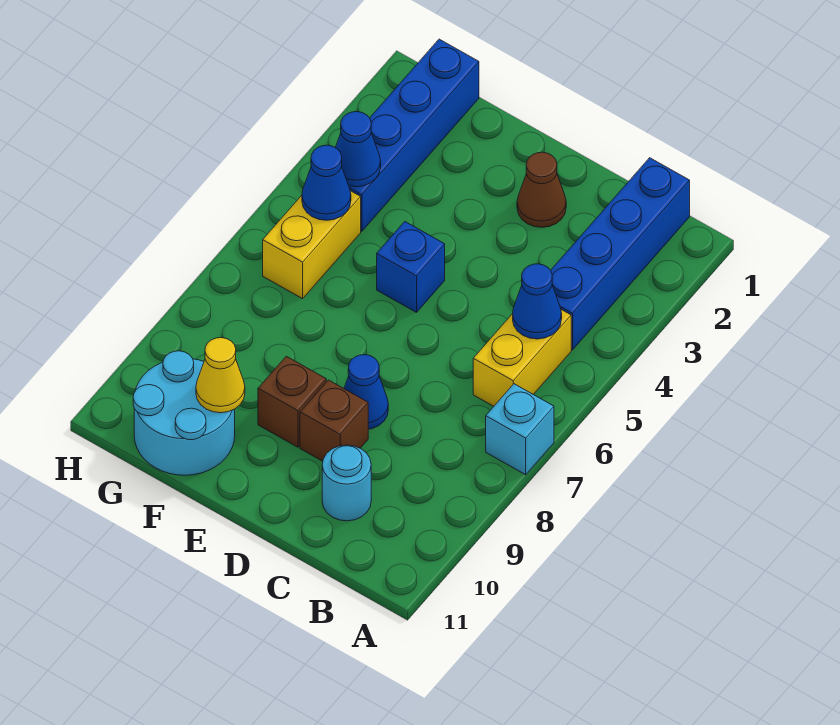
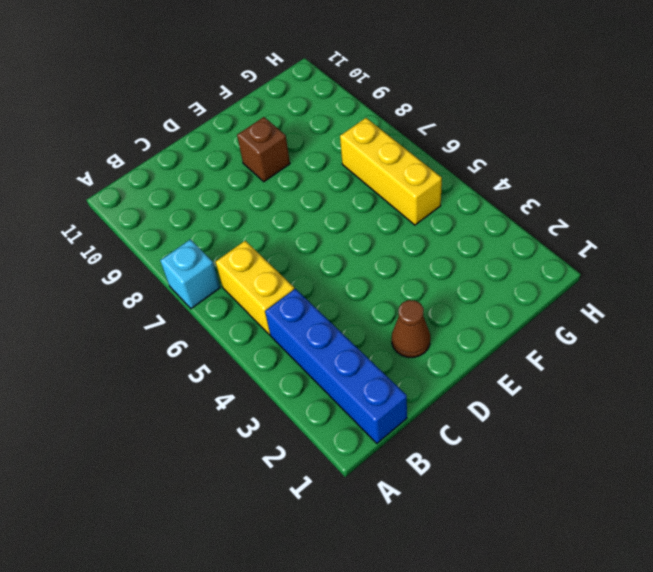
yellow 1x3 brick [340,118,442,225] -> yellow 1x2 brick [263,191,361,299]
none -> cyan 1x1 round brick [322,445,371,521]
none -> blue 1x1 cone [344,355,388,429]
none -> brown 1x1 brick [300,380,368,461]

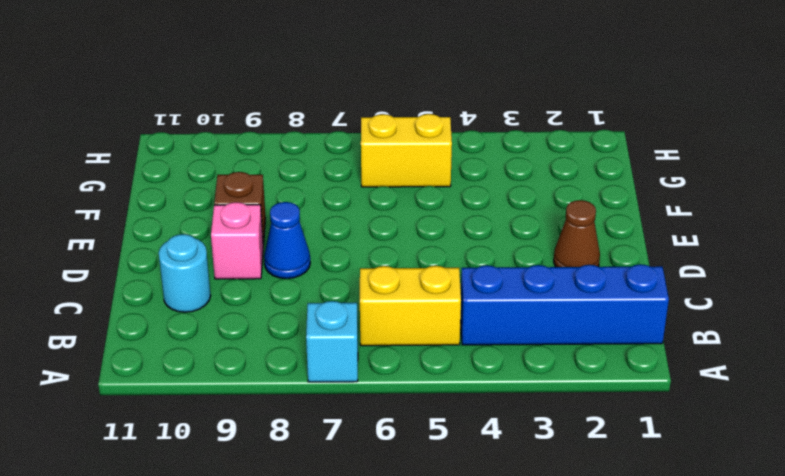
pink 1x1 brick [211,202,263,279] -> brown 1x1 brick [300,380,368,461]
none -> blue 1x1 brick [377,222,445,312]
none -> cyan 2x2 round brick [133,351,235,475]
none -> blue 1x4 brick [349,39,479,231]

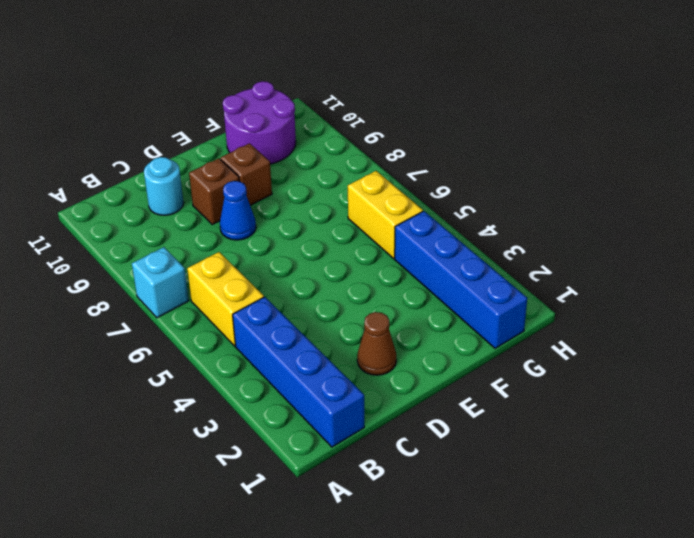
purple 2x2 round brick [223,81,296,164] -> cyan 2x2 round brick [133,351,235,475]
none -> blue 1x1 brick [377,222,445,312]
none -> blue 1x1 cone [513,264,562,339]
none -> yellow 1x1 cone [196,338,245,413]

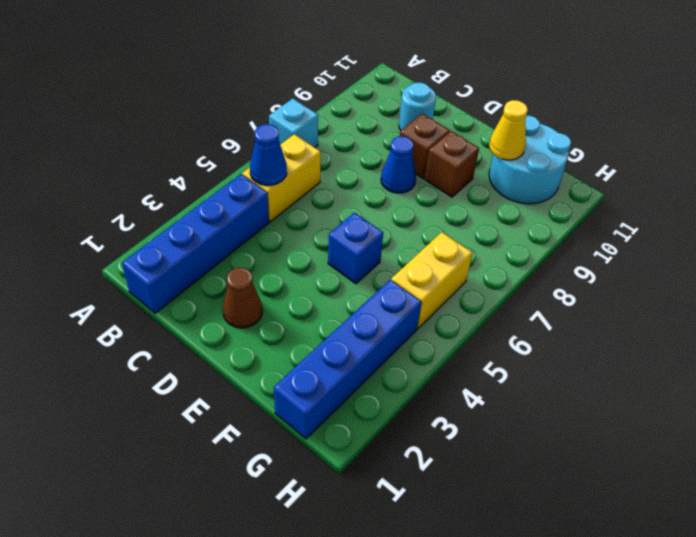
none -> blue 1x1 cone [335,112,381,187]
none -> blue 1x1 cone [302,145,351,220]

